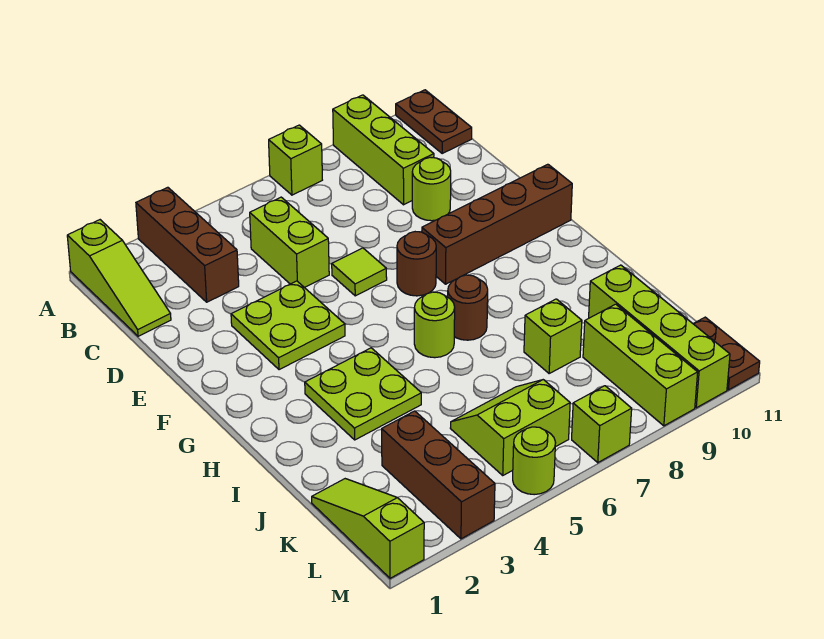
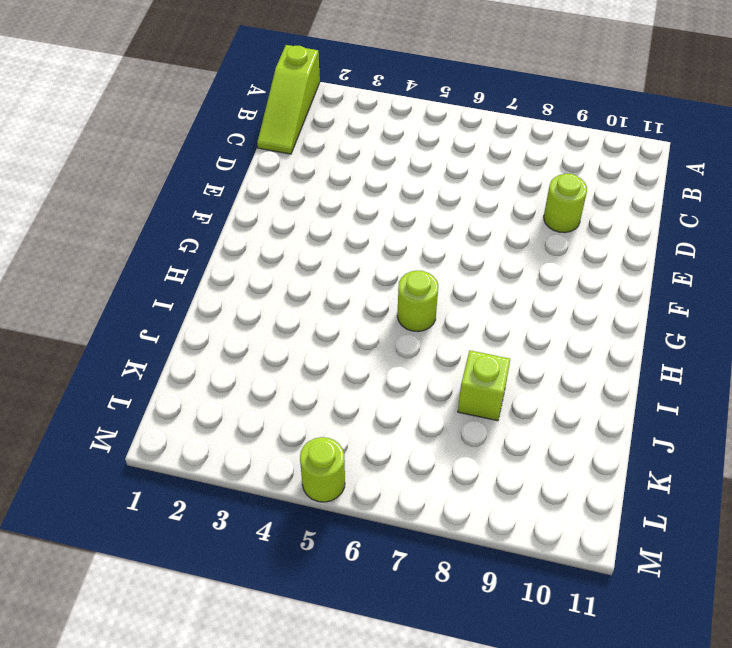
none -> brown 1x3 brick [136,187,239,302]
none -> lime 1x1 brick [269,125,322,195]
none -> lime 1x3 brick [333,95,434,205]

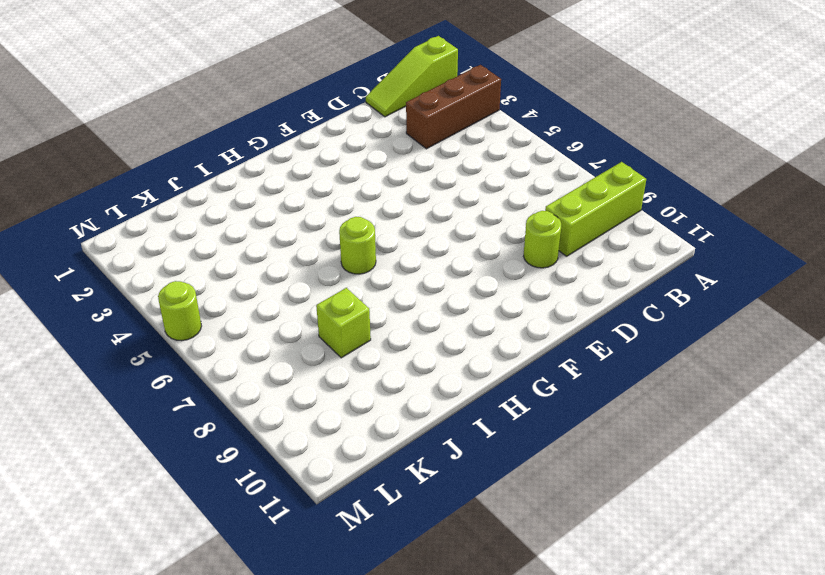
none -> lime 1x1 brick [269,125,322,195]
none -> brown 1x2 plate [396,90,472,153]
none -> lime 1x2 brick [250,197,329,288]

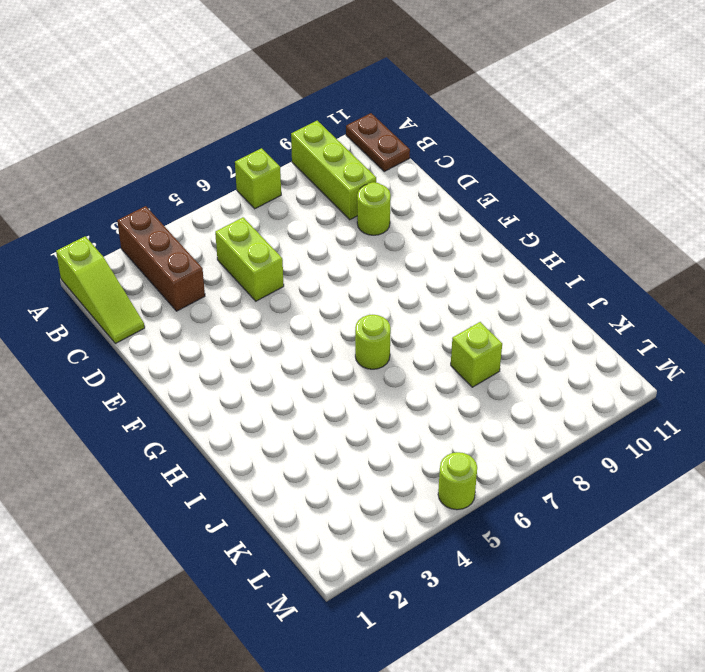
none -> lime 2x2 plate [231,281,345,370]
none -> lime 1x1 tile [332,248,387,296]
none -> brown 1x1 round brick [397,232,436,296]

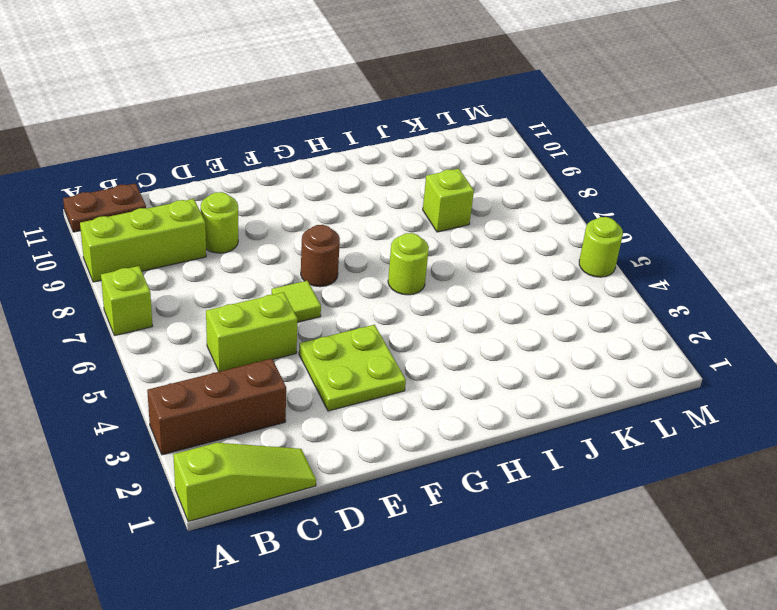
none -> brown 1x4 brick [422,164,572,284]
none -> lime 2x2 plate [305,348,421,440]
none -> brown 1x1 round brick [448,275,488,340]

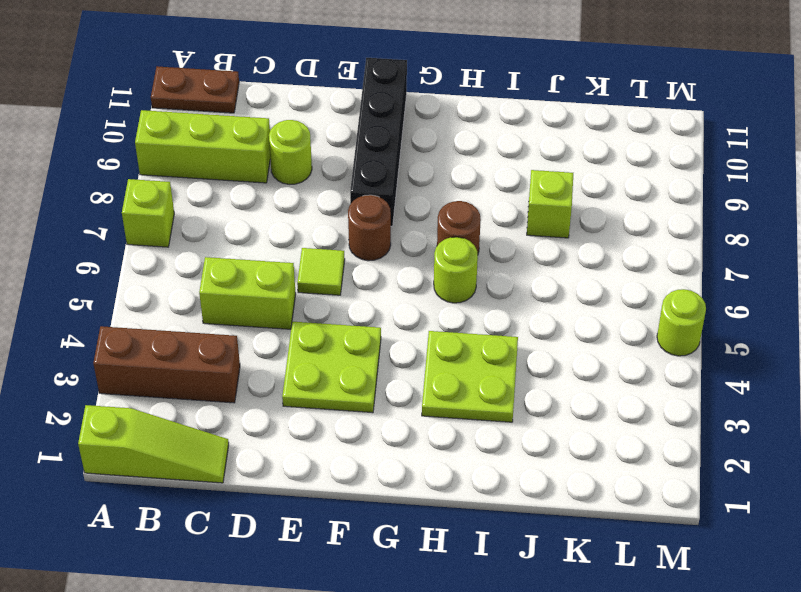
black 1x4 brick [350,58,407,226] -> brown 1x4 brick [422,164,572,284]
none -> lime 1x4 brick [589,265,730,408]
none -> lime 1x3 slope [312,479,424,578]
none -> brown 1x3 brick [382,411,495,539]

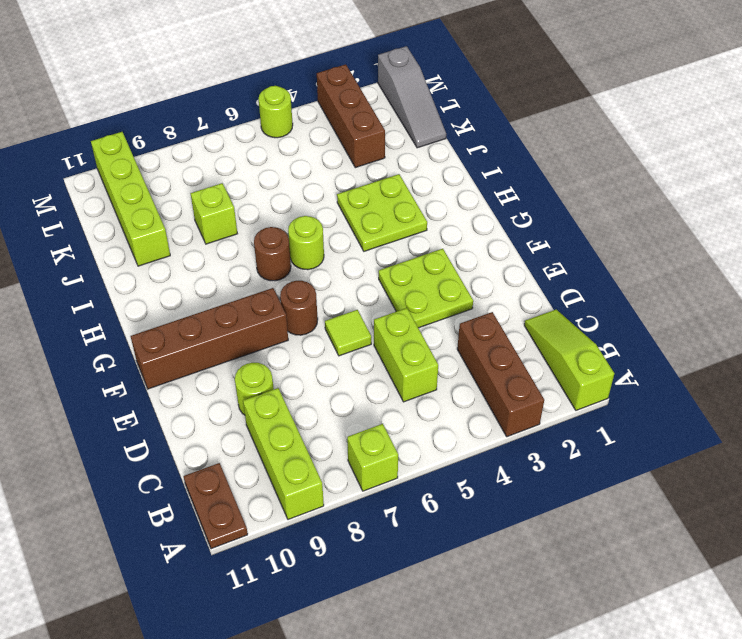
grey 1x3 slope [378,46,446,148] -> lime 1x3 slope [312,479,424,578]
none -> lime 2x2 slope [450,380,570,475]
none -> lime 1x3 brick [583,304,698,426]
none -> brown 1x2 plate [693,317,760,390]

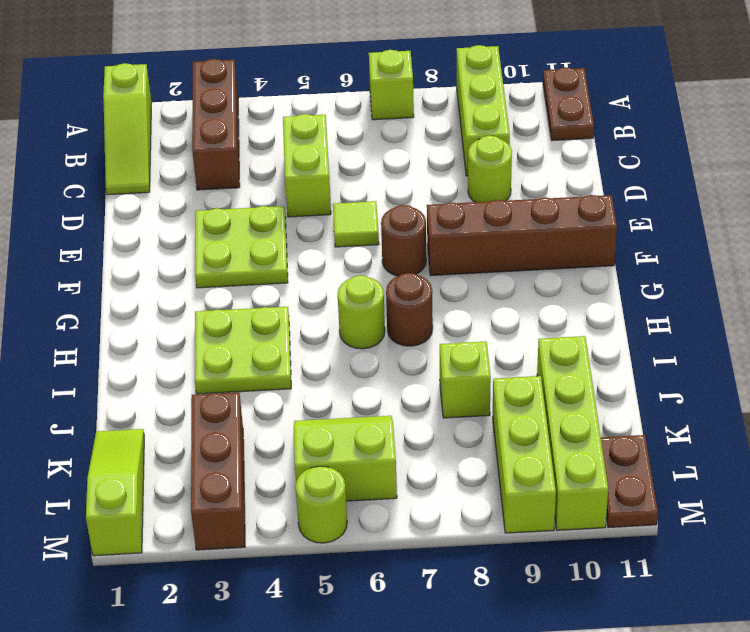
none -> lime 1x1 brick [572,386,632,463]

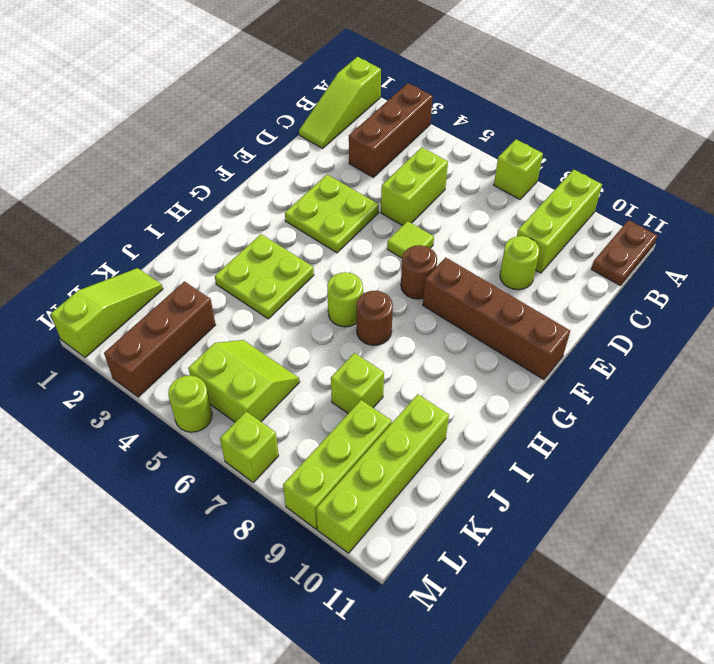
none -> brown 1x2 plate [693,317,760,390]

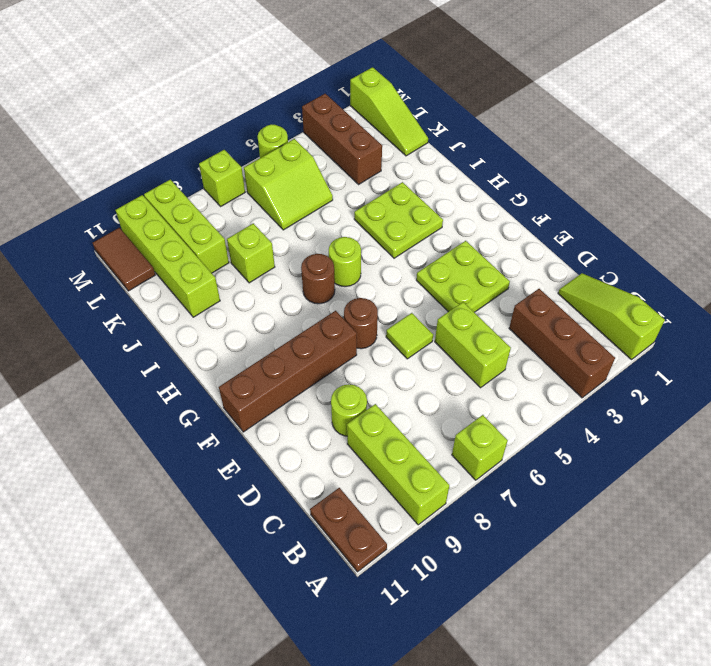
brown 1x2 tile [93,228,155,291] -> brown 1x2 plate [693,317,760,390]

